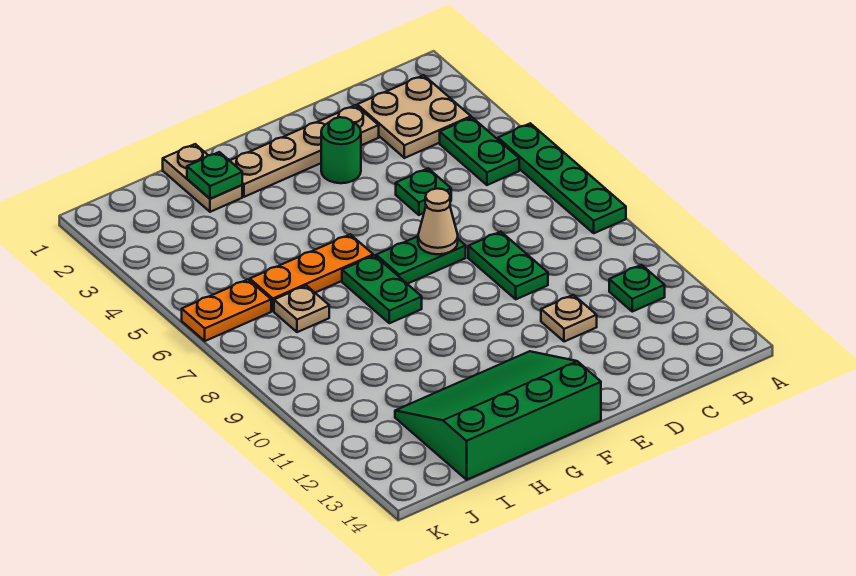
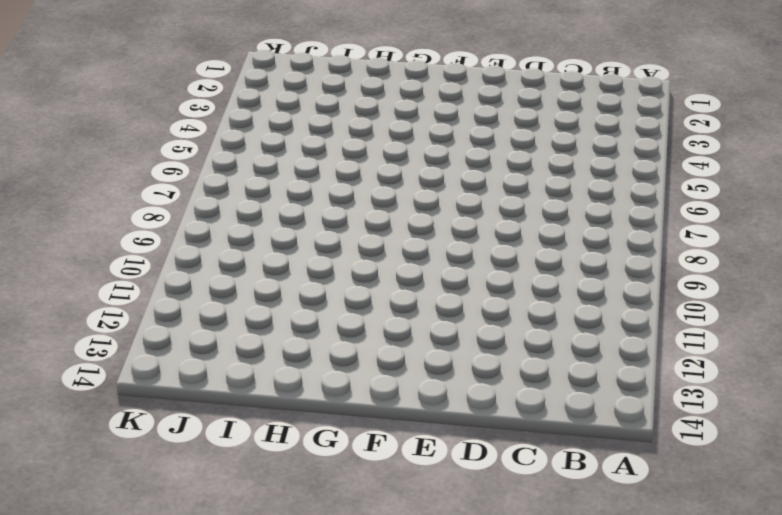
none -> green 1x4 plate [498,123,626,233]
none -> tan 2x2 plate [357,75,471,158]
none -> green 1x2 plate [440,117,519,185]

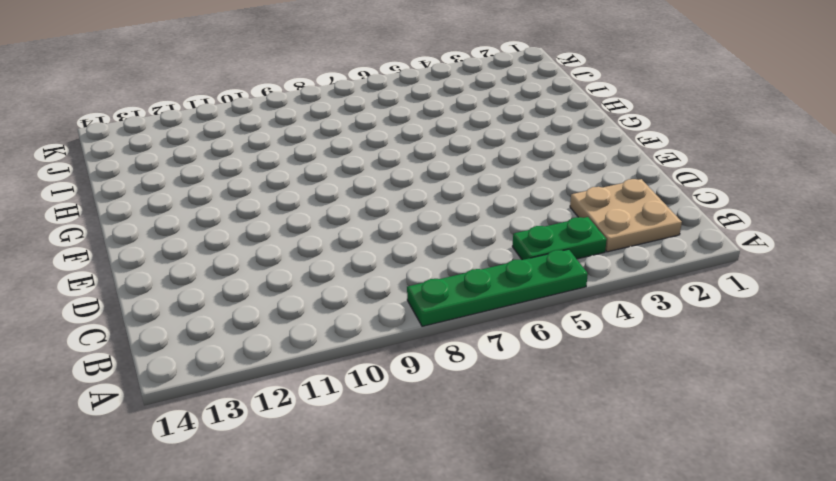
none -> green 1x1 plate [609,265,665,312]
none -> tan 1x4 plate [230,105,379,197]
none -> green 1x1 plate [396,168,451,215]

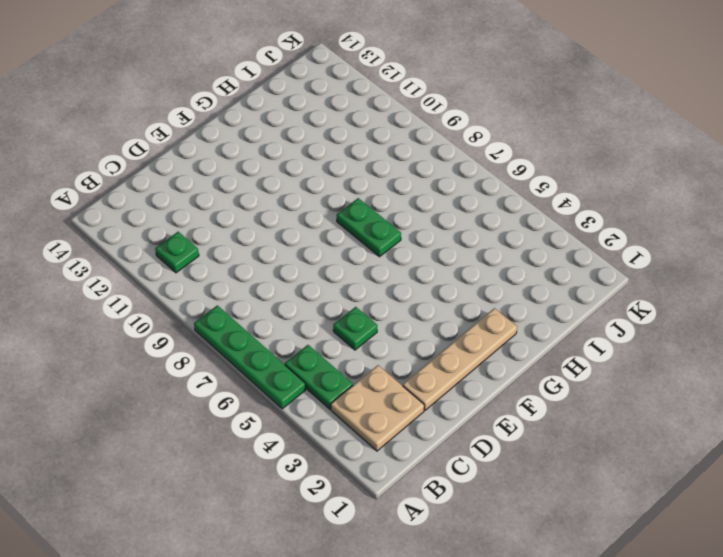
none -> green 1x2 plate [468,232,548,299]
none -> tan 1x1 plate [541,295,597,342]
none -> green 1x1 round brick [321,117,361,183]

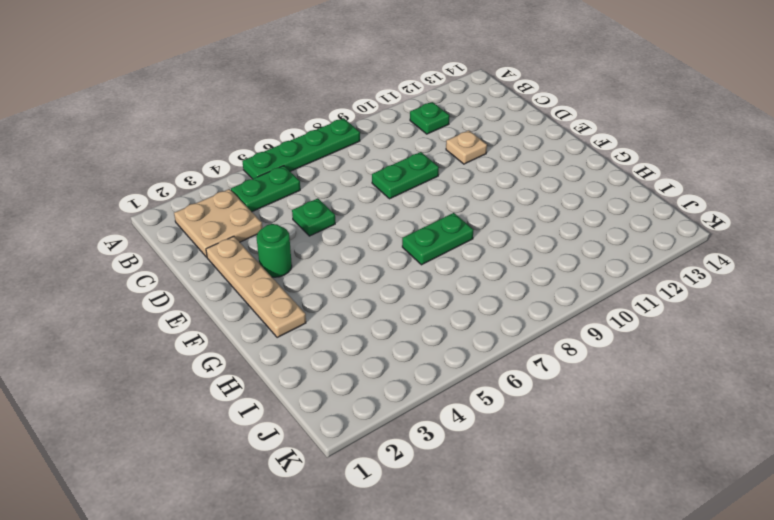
none -> green 1x2 plate [376,236,466,284]
none -> green 3x4 slope [395,351,601,480]
none -> orange 1x3 plate [250,234,373,311]

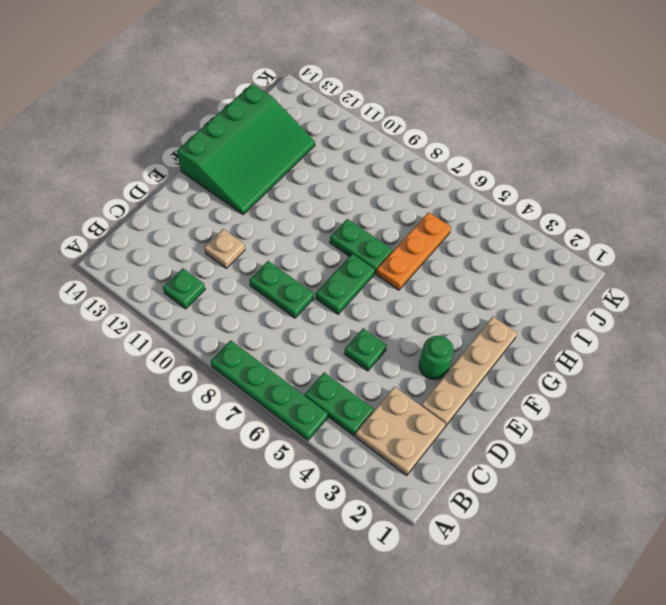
none -> tan 1x2 plate [163,144,242,212]
none -> tan 1x1 plate [274,285,329,332]
none -> orange 1x2 plate [182,280,271,341]

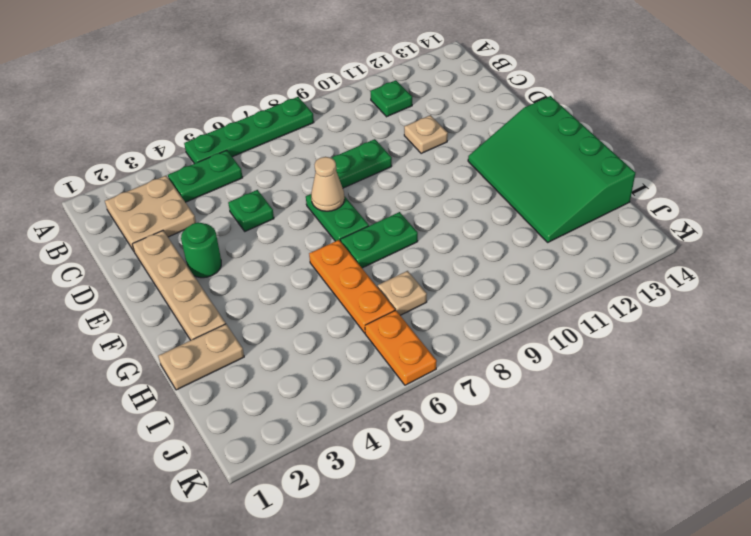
none -> green 1x1 plate [187,152,242,199]

